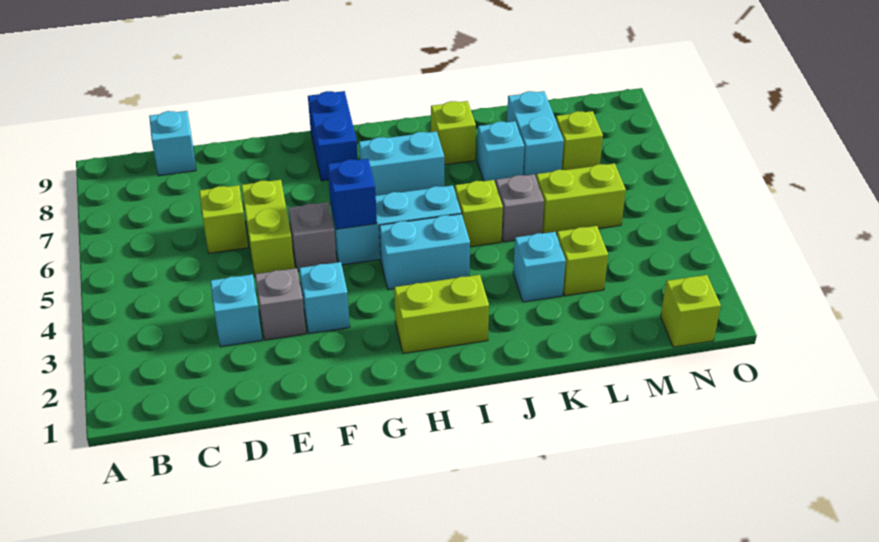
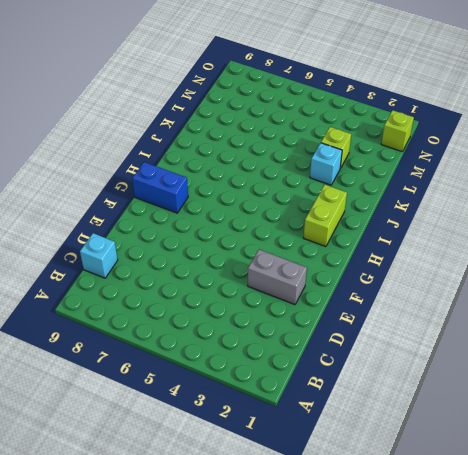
grey 1x2 brick [248,250,307,305] -> grey 1x1 brick [255,268,306,340]
none -> cyan 1x1 brick [210,274,262,347]
none -> lime 1x1 brick [199,185,248,253]
none -> lime 1x2 brick [241,180,295,276]

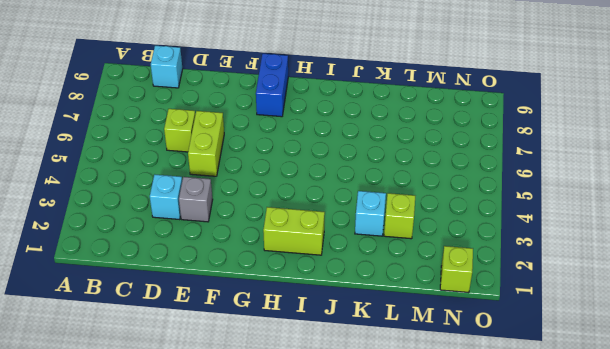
none -> cyan 1x1 brick [299,262,350,334]
none -> grey 1x1 brick [288,202,337,271]
none -> cyan 1x3 brick [331,185,461,265]

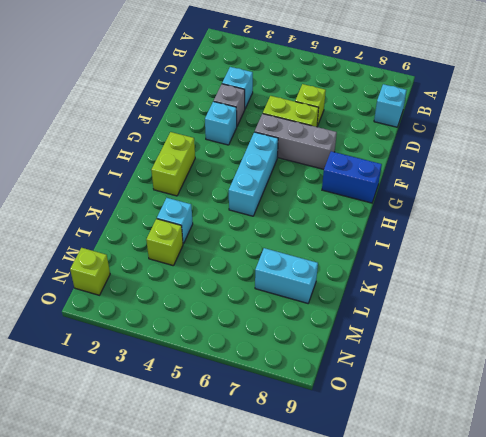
grey 1x3 brick [255,114,337,169] -> grey 1x1 brick [288,202,337,271]
none -> cyan 1x2 brick [379,214,470,290]
none -> cyan 1x2 brick [359,131,444,196]
none -> lime 1x1 brick [455,180,503,247]

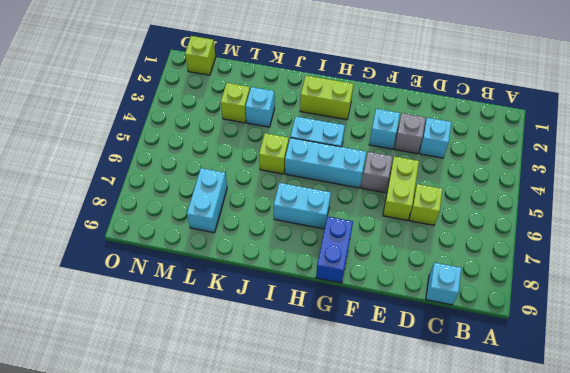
none -> lime 1x1 brick [431,101,476,165]
none -> grey 1x1 brick [496,174,544,242]
none -> cyan 1x1 brick [477,121,524,184]

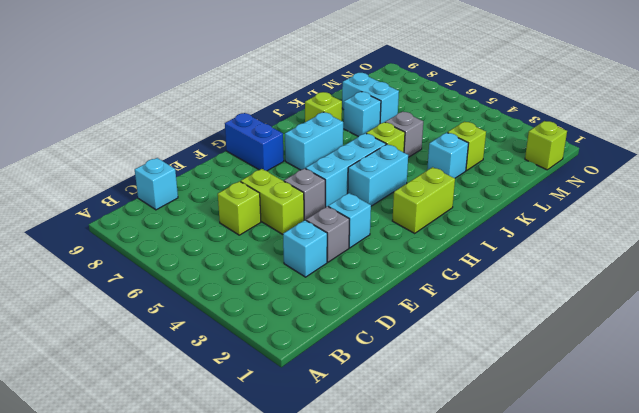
none -> lime 1x2 brick [536,163,626,235]
none -> lime 1x1 brick [556,111,603,170]
none -> blue 1x1 brick [328,159,377,229]

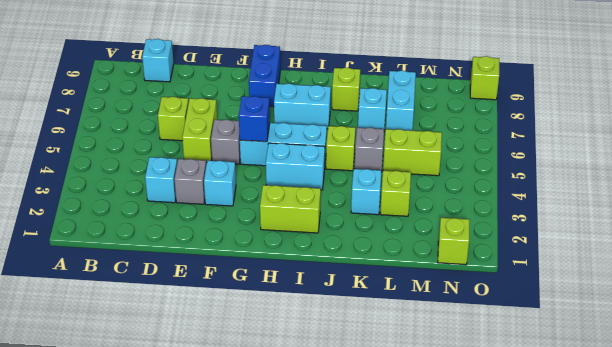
lime 1x1 brick [470,56,499,100] -> lime 1x1 brick moved to [556,111,603,170]

